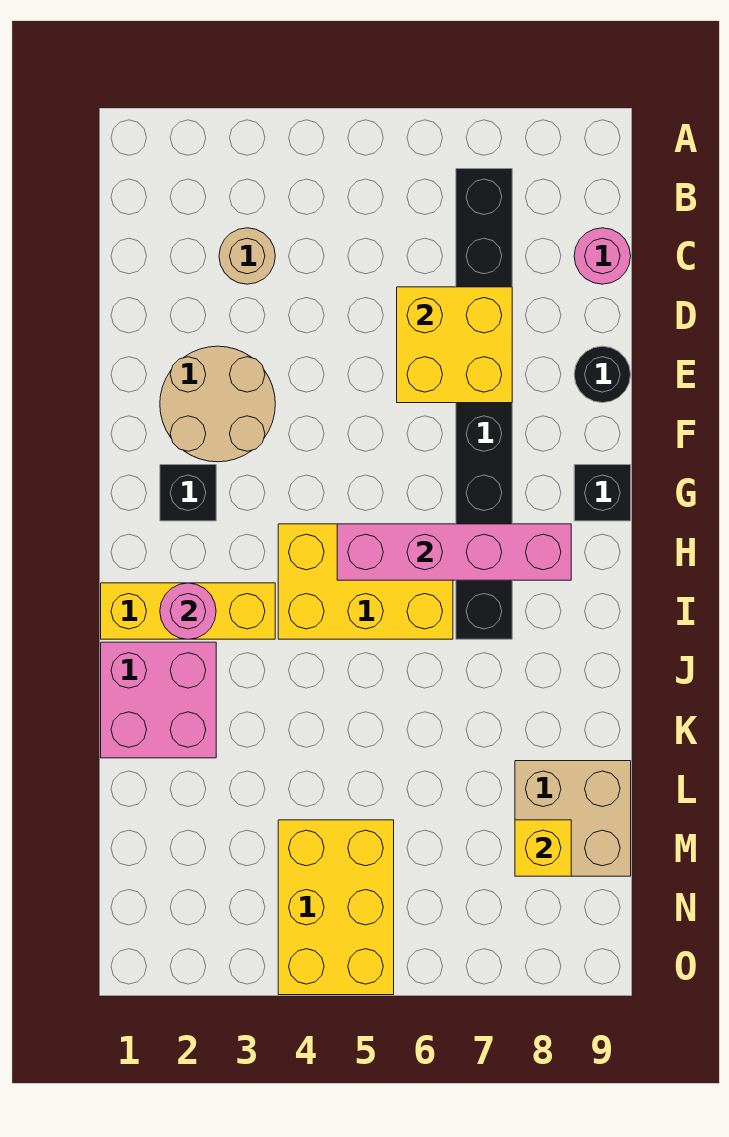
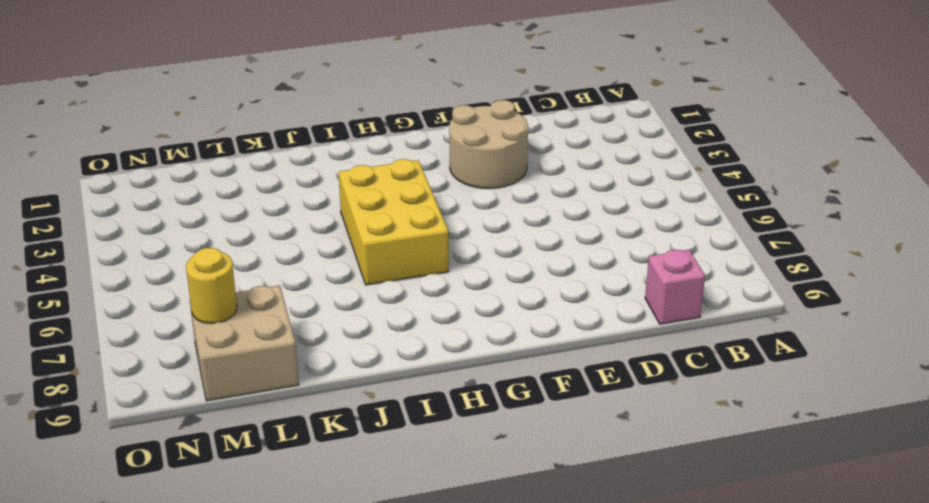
pink 1x1 brick [645,250,705,324] -> pink 1x1 round brick [574,228,631,284]
yellow 1x1 round brick [186,248,237,323] -> yellow 1x1 brick [515,820,571,876]
none -> black 1x8 brick [456,169,512,639]
none -> tan 1x1 round brick [219,228,275,284]
none -> black 1x1 round brick [574,346,631,403]

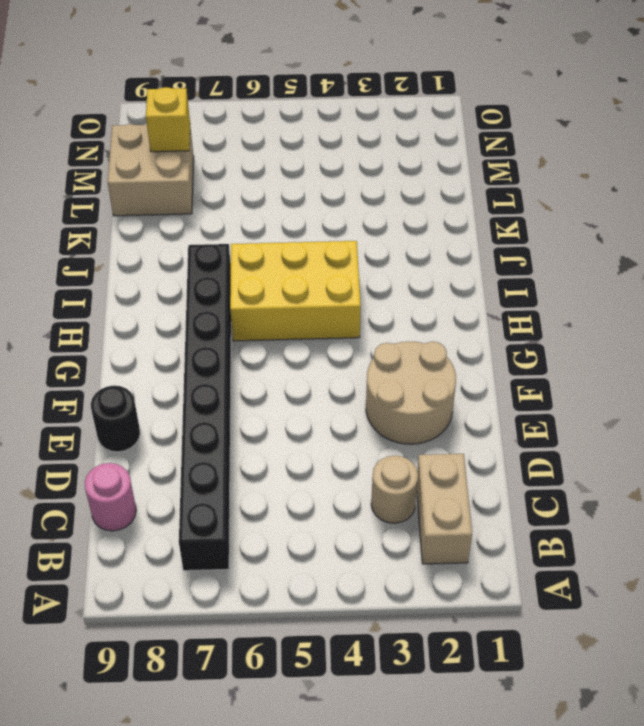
tan 1x2 brick [417,454,472,564] -> none
none -> black 1x1 brick [160,465,216,521]
none -> black 1x1 brick [574,465,631,521]
none -> yellow 1x3 brick [101,583,275,639]

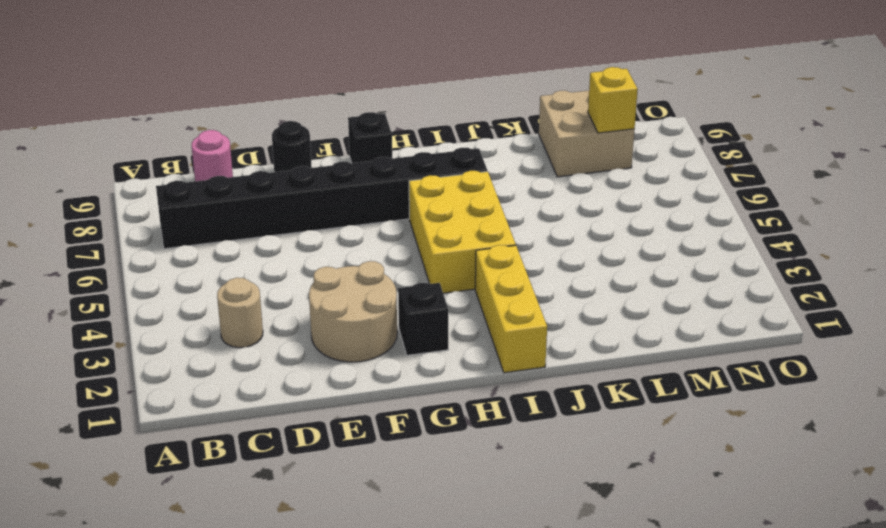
none -> pink 2x2 brick [101,642,216,758]
none -> yellow 2x3 brick [278,820,394,995]
none -> yellow 2x2 brick [397,287,512,403]

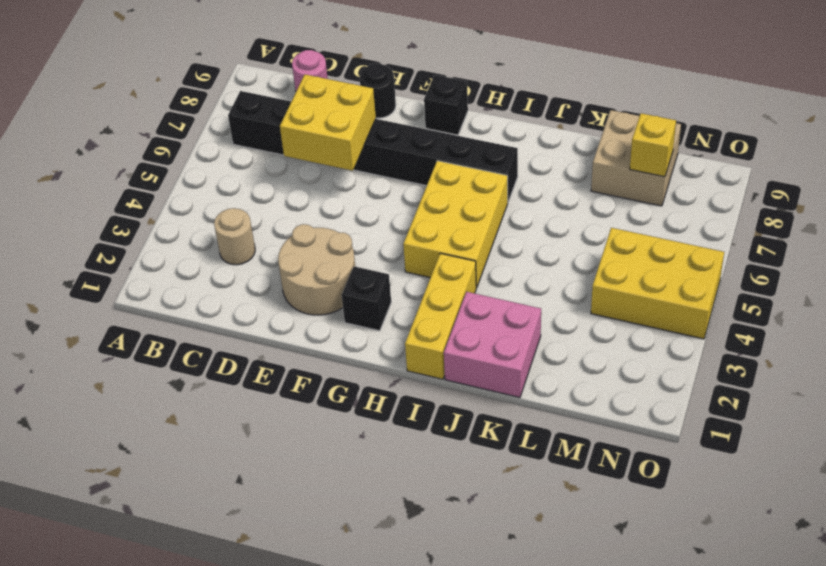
none -> pink 1x4 brick [337,524,571,580]
none -> pink 1x1 round brick [160,583,216,639]

